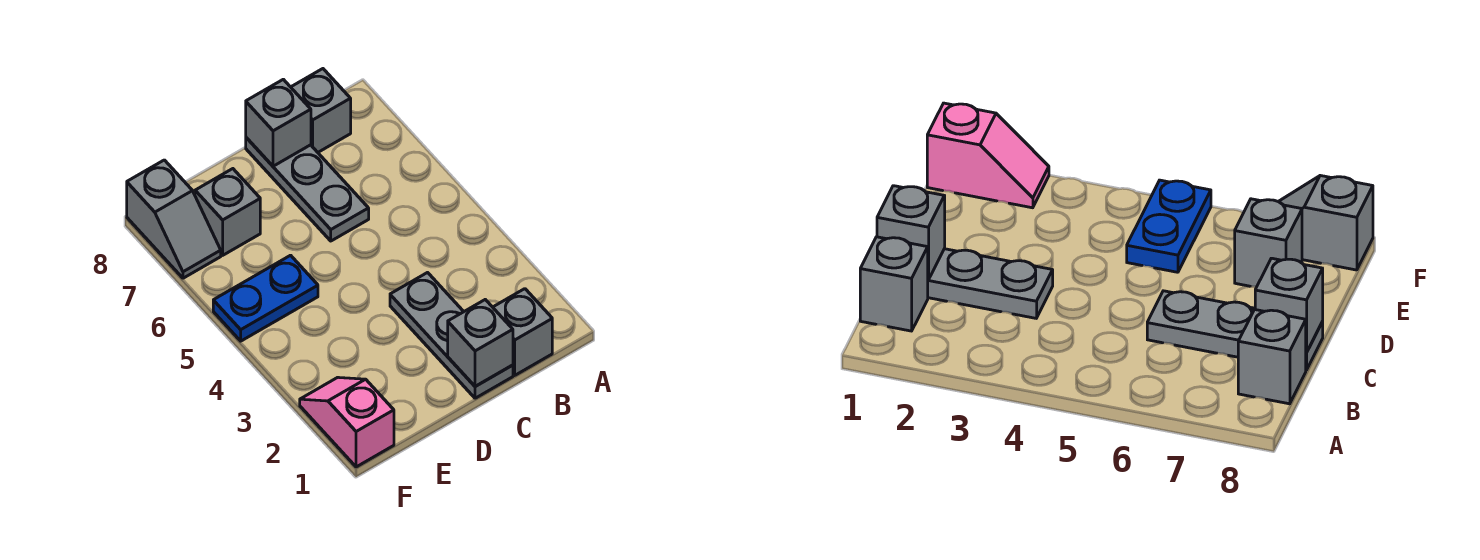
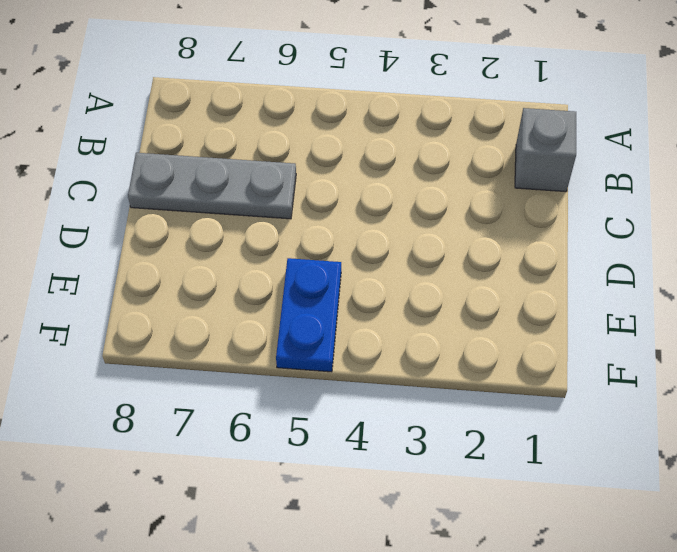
none -> grey 1x1 brick [291,69,351,152]
none -> grey 1x3 plate [390,273,513,398]

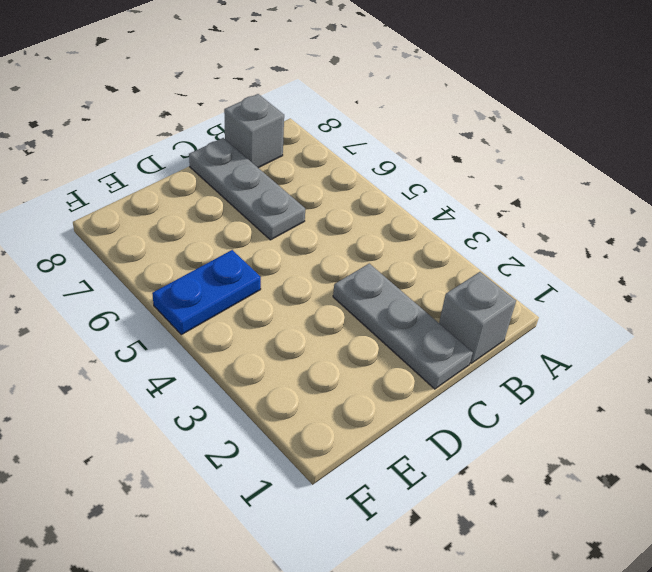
none -> grey 1x1 brick [195,169,260,255]
none -> pink 1x2 slope [300,377,394,467]

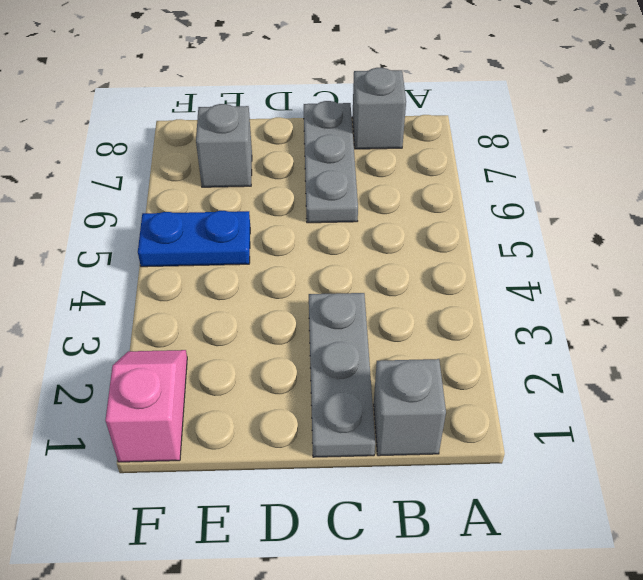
none -> grey 1x2 slope [127,160,221,278]
none -> grey 1x1 brick [448,300,513,386]

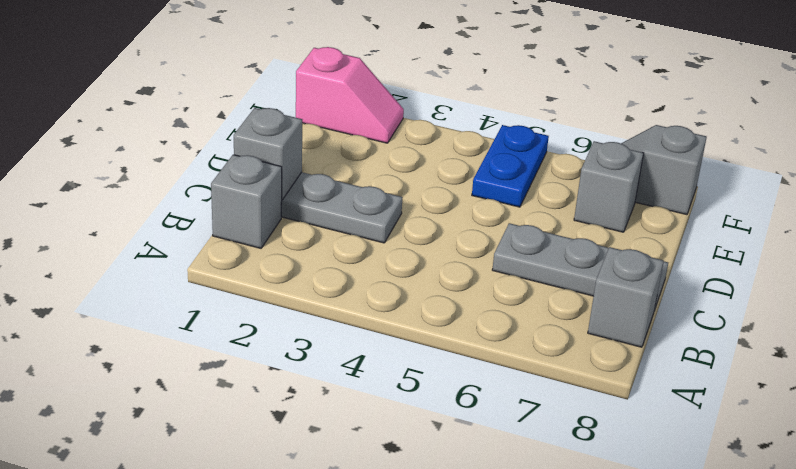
none -> grey 1x1 brick [246,79,311,166]

